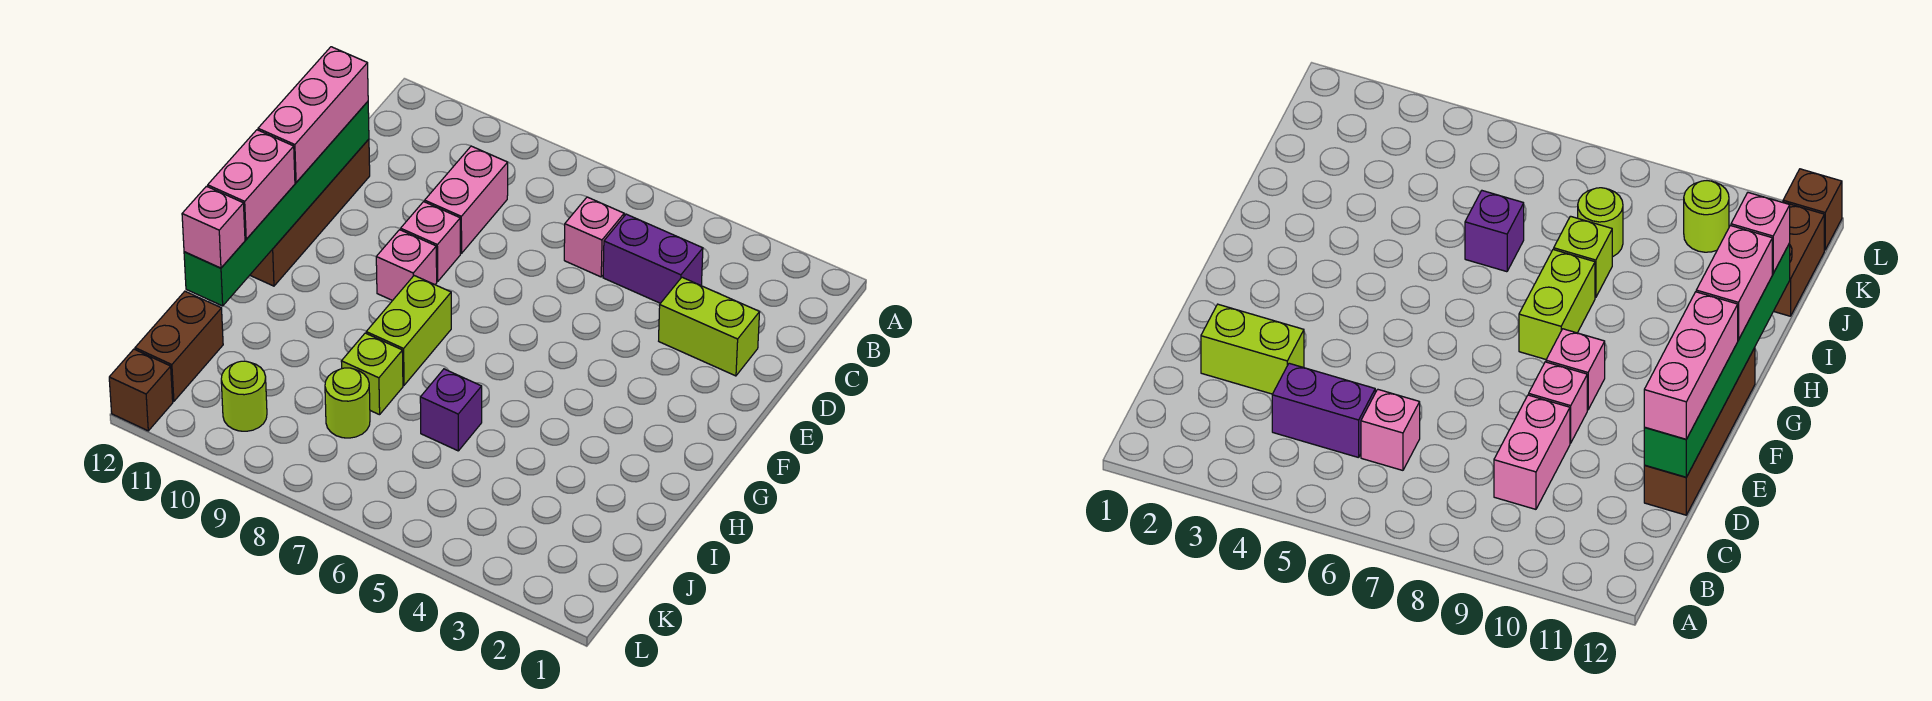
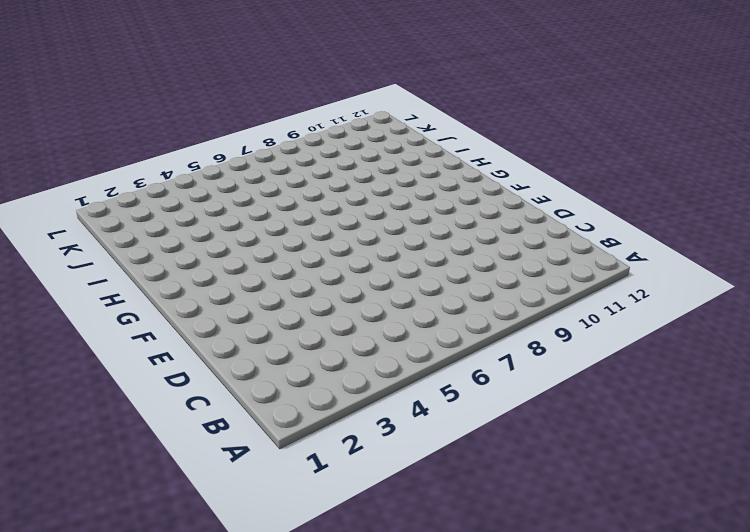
none -> purple 1x2 brick [603,214,703,303]
none -> pink 1x1 brick [564,197,624,277]
none -> pink 1x2 brick [425,146,508,253]

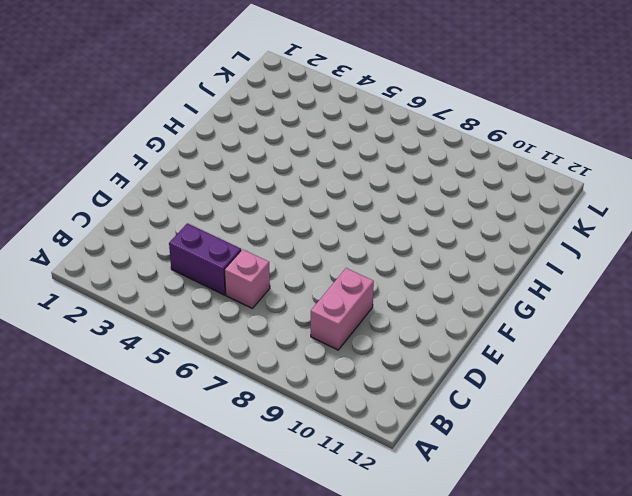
none -> lime 1x2 brick [659,277,760,376]
none -> brown 1x4 brick [250,139,370,286]
none -> pink 1x1 brick [401,202,460,281]

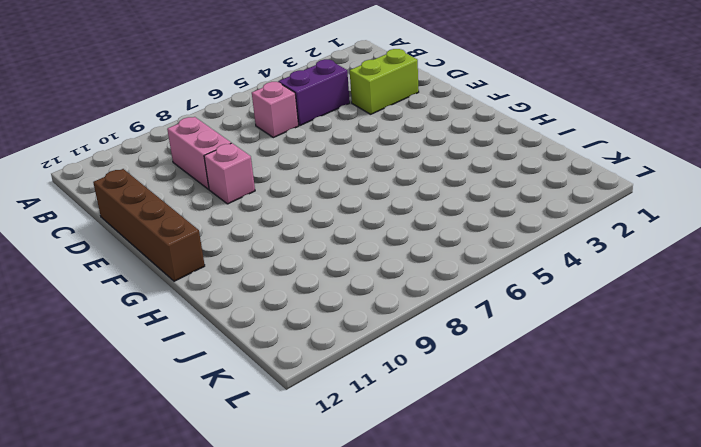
none -> pink 1x1 brick [376,230,437,301]
none -> lime 1x2 brick [366,276,451,385]
none -> purple 1x1 brick [420,369,482,451]

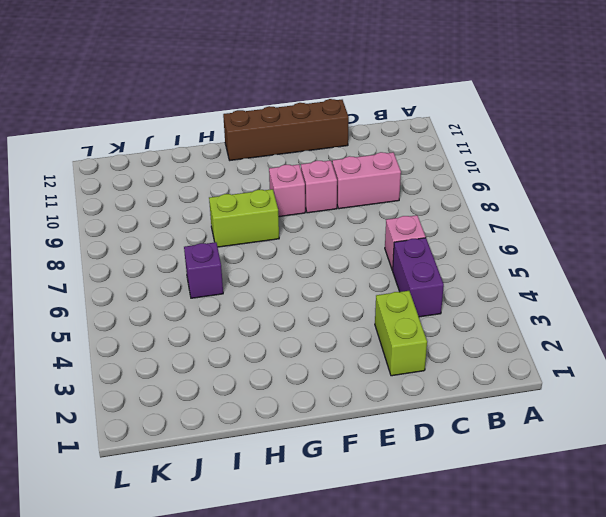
none -> lime 1x1 brick [341,333,403,415]
none -> lime 1x1 round brick [325,368,370,438]
none -> brown 1x2 brick [135,291,223,401]

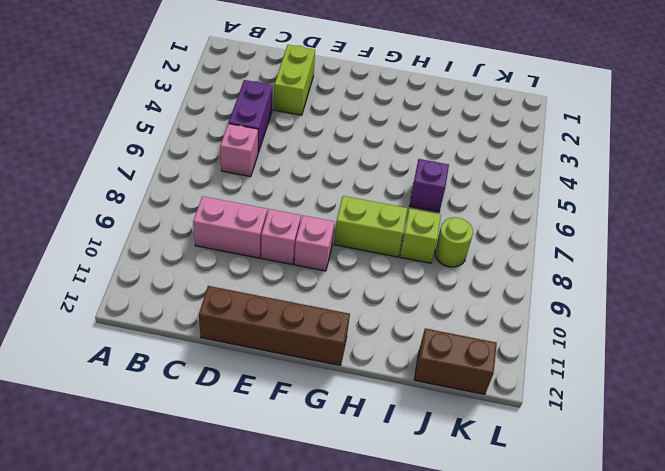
none -> lime 1x1 round brick [221,361,267,431]
none -> brown 1x1 brick [109,349,173,431]
none -> green 1x6 brick [184,102,369,306]

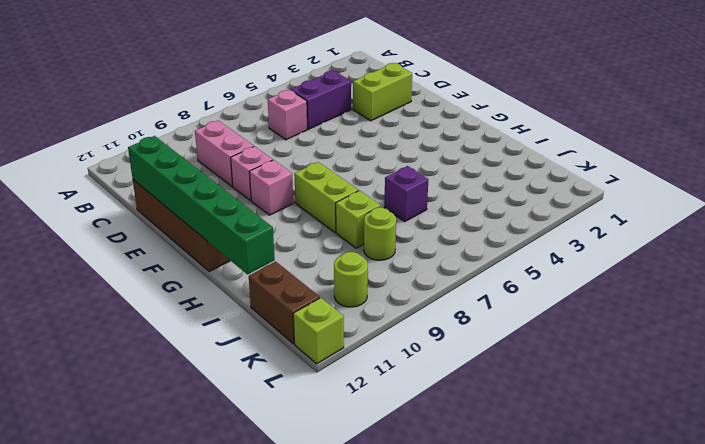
lime 1x1 brick [293,298,344,364] -> brown 1x1 brick [109,349,173,431]
none -> pink 1x3 brick [258,47,368,182]
none -> pink 1x2 brick [208,130,295,239]
none -> pink 1x1 brick [182,186,245,268]

